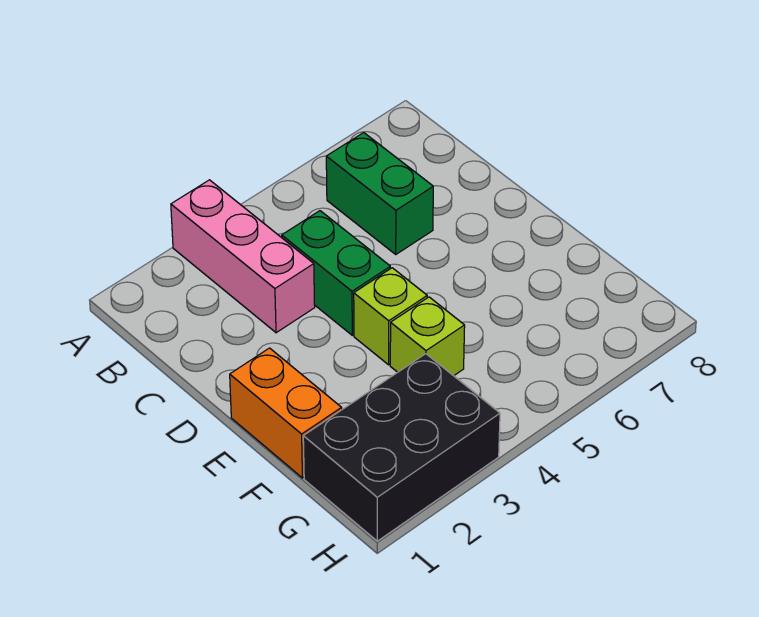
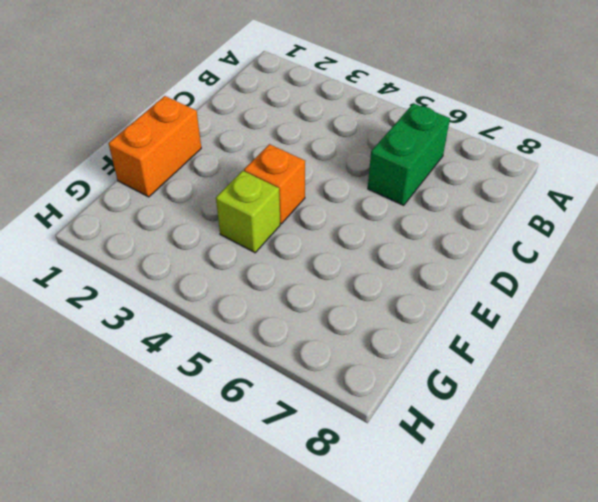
orange 1x1 brick [244,144,305,224] -> lime 1x1 brick [354,268,427,365]
none -> pink 1x3 brick [171,180,315,333]
none -> green 1x2 brick [282,211,390,335]

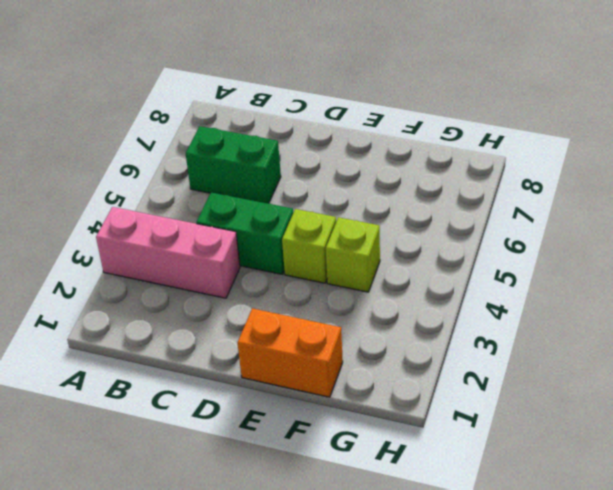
none -> black 2x3 brick [303,354,500,541]

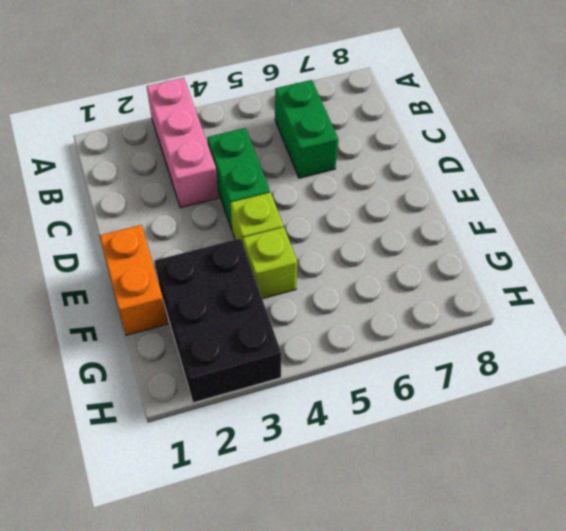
black 2x3 brick [155,238,281,403] -> black 2x3 brick turned to [303,354,500,541]

